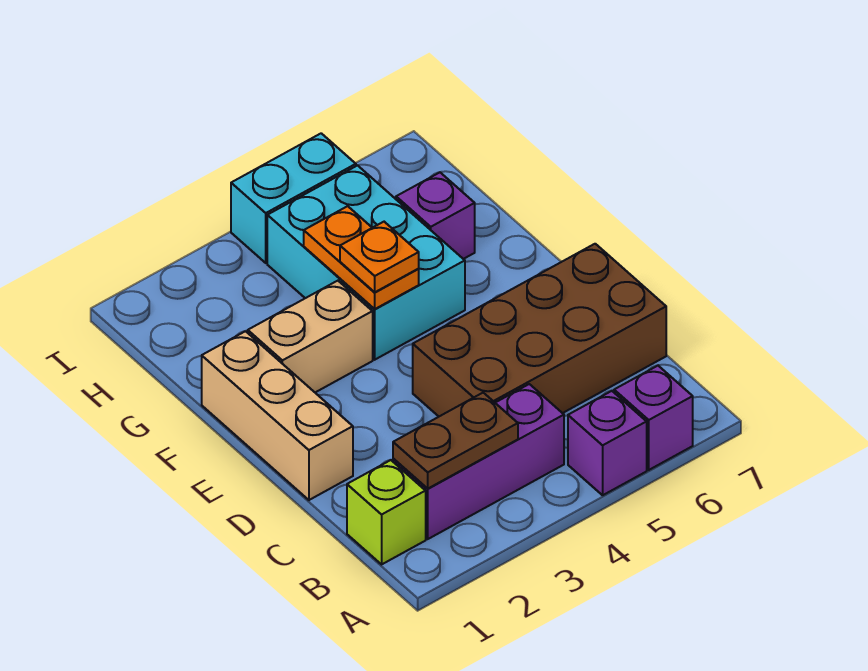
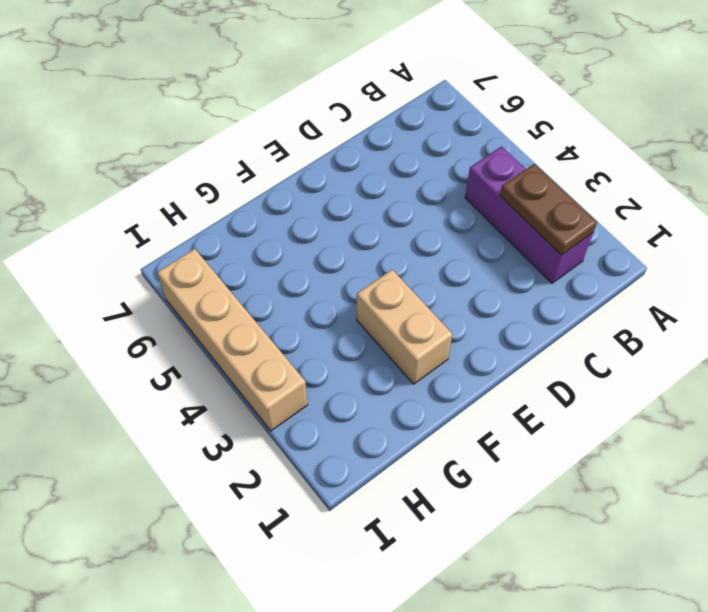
tan 1x4 brick [157,249,308,431] -> cyan 1x2 brick [231,133,356,263]
none -> purple 1x1 brick [568,391,647,495]
none -> purple 1x1 brick [614,366,693,470]
none -> lime 1x1 brick [347,460,426,564]

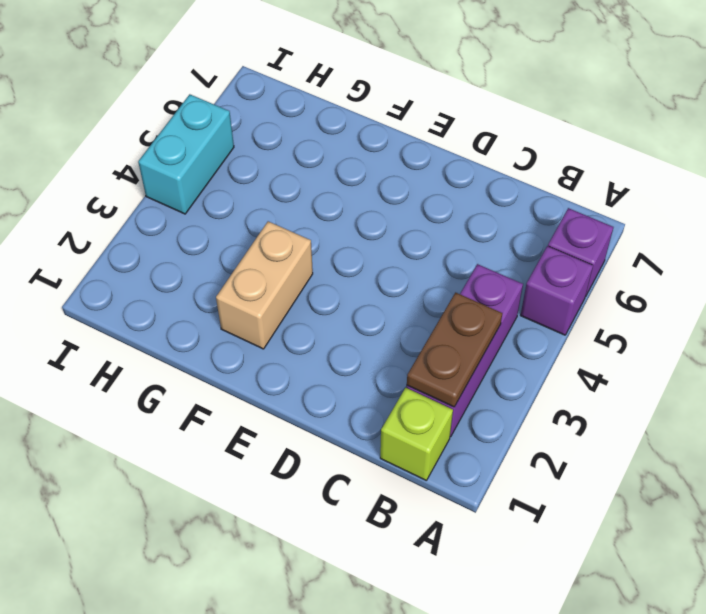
none -> brown 2x4 brick [413,244,666,416]
none -> tan 1x3 brick [202,331,353,500]
none -> cyan 2x3 brick [267,166,465,360]

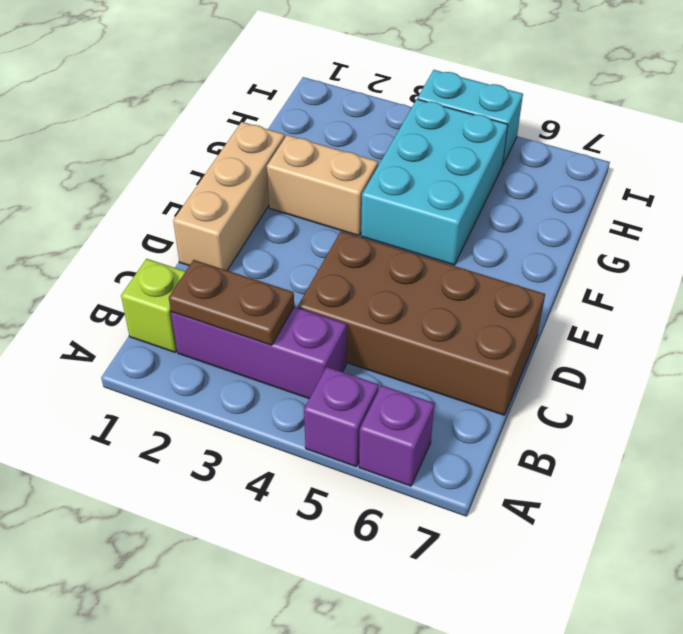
none -> purple 1x1 brick [396,173,475,259]
none -> orange 1x2 plate [304,206,419,309]
none -> orange 1x1 plate [340,222,419,292]

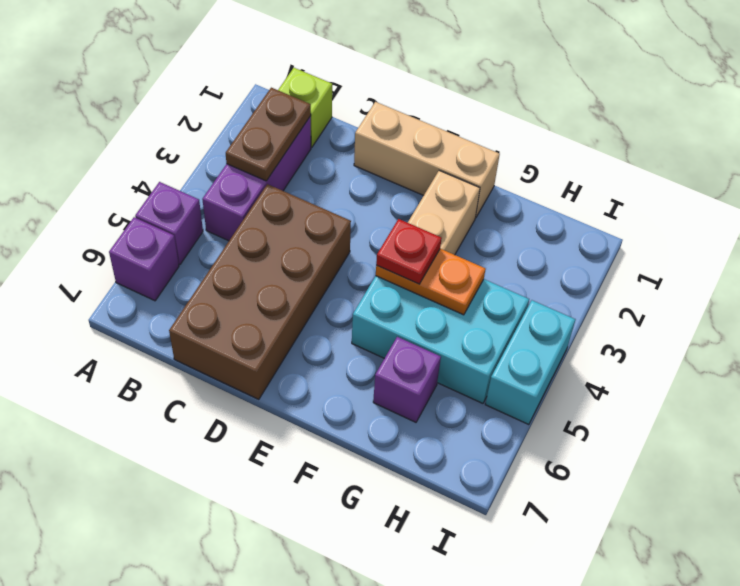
red 1x1 plate [376,219,442,284] -> orange 1x1 plate [340,222,419,292]

